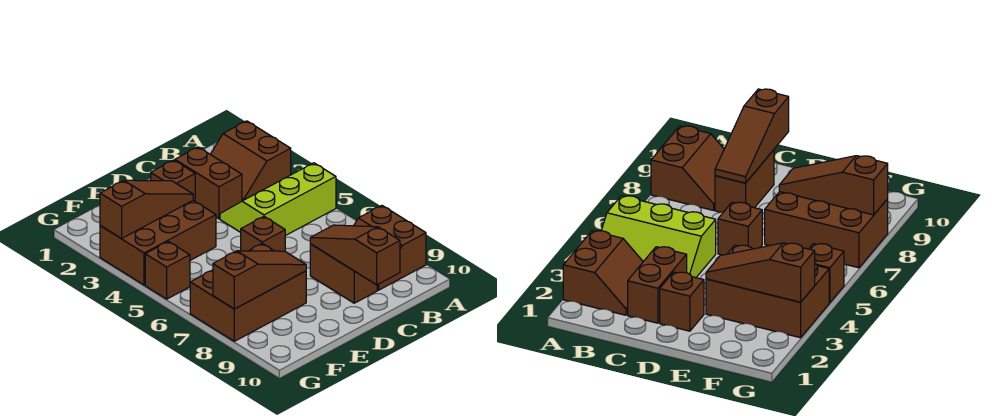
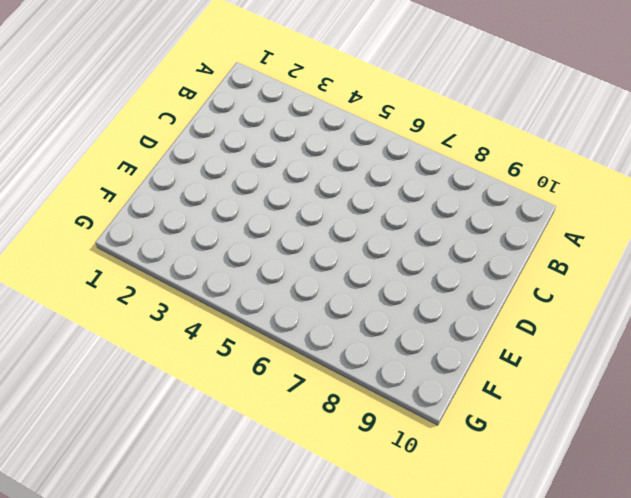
none -> brown 2x2 slope [210,121,291,201]
none -> lime 2x3 slope [220,163,336,236]
none -> brown 2x2 slope [354,206,426,290]

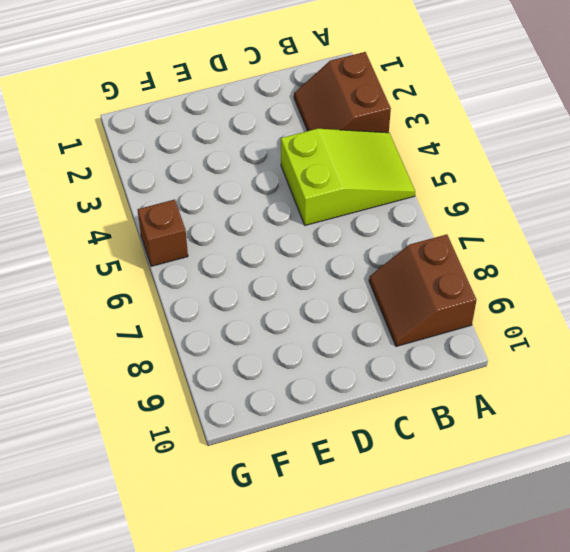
lime 2x3 slope [281,129,415,225] -> lime 2x3 slope turned to [220,163,336,236]
none -> brown 1x2 brick [175,147,242,219]
none -> brown 1x2 brick [310,244,377,303]
none -> brown 1x1 brick [151,160,195,201]

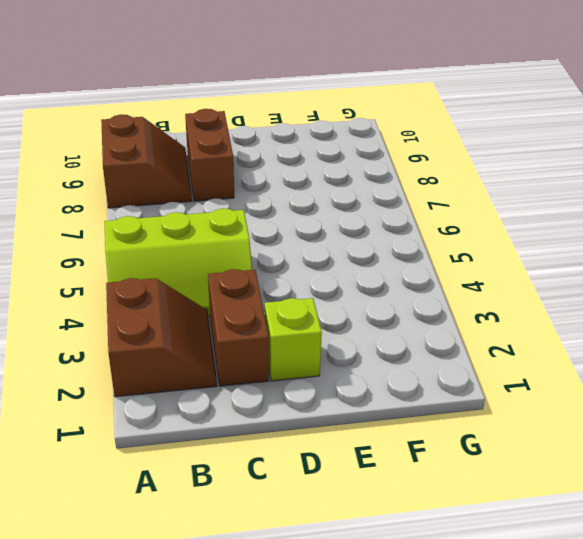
lime 1x1 brick [265,298,322,381] -> brown 1x1 brick [151,160,195,201]
none -> brown 1x1 brick [241,217,285,251]
none -> brown 2x3 brick [100,201,216,285]
none -> brown 2x3 brick [190,244,306,341]

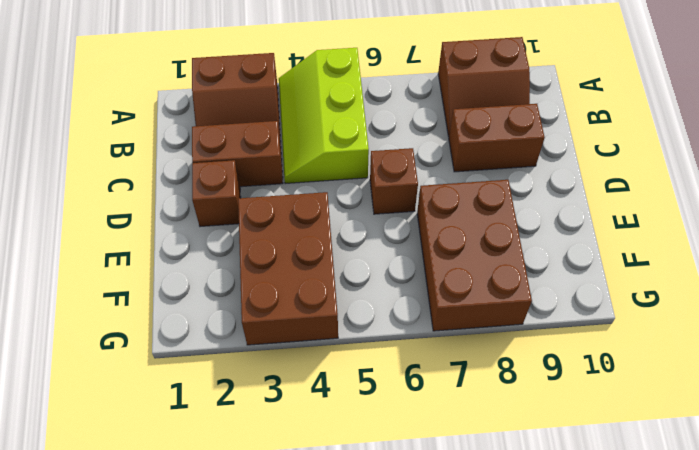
none -> brown 1x1 brick [145,241,190,299]
none -> brown 1x3 slope [310,225,400,285]
none -> brown 1x3 slope [100,180,193,239]

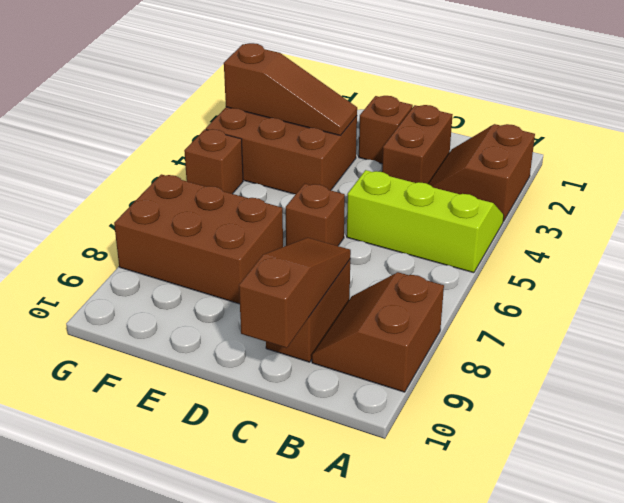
none -> brown 1x3 slope [213,251,306,309]

